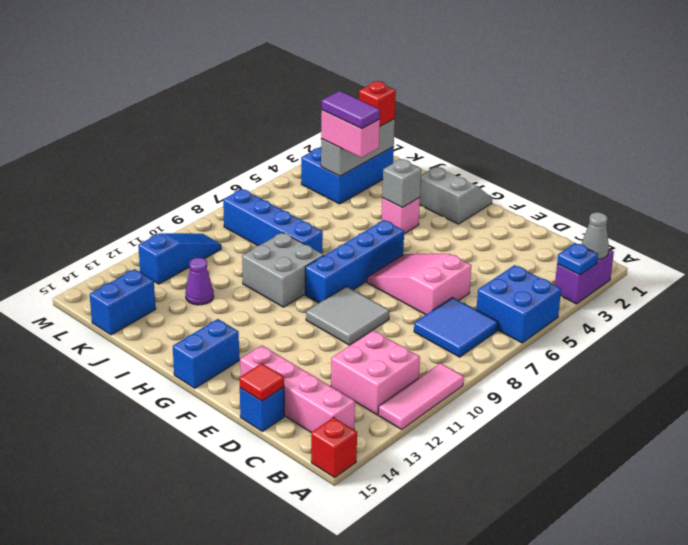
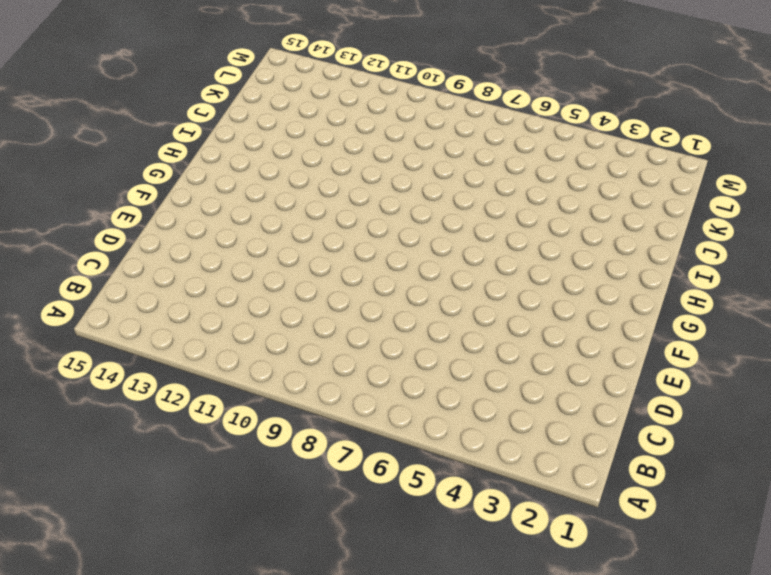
none -> purple 1x2 brick [555,249,614,304]
none -> blue 2x2 brick [476,265,561,343]
none -> pink 1x3 tile [378,363,464,429]

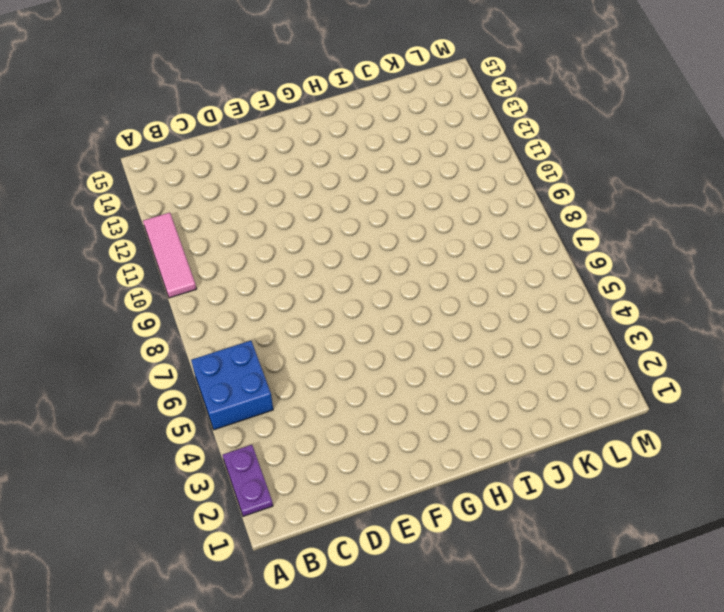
purple 1x2 plate [223,445,273,516] -> purple 1x2 brick [555,249,614,304]
none -> red 1x1 brick [311,417,357,478]
none -> blue 2x2 tile [414,298,498,357]
none -> pink 2x2 brick [331,330,420,415]

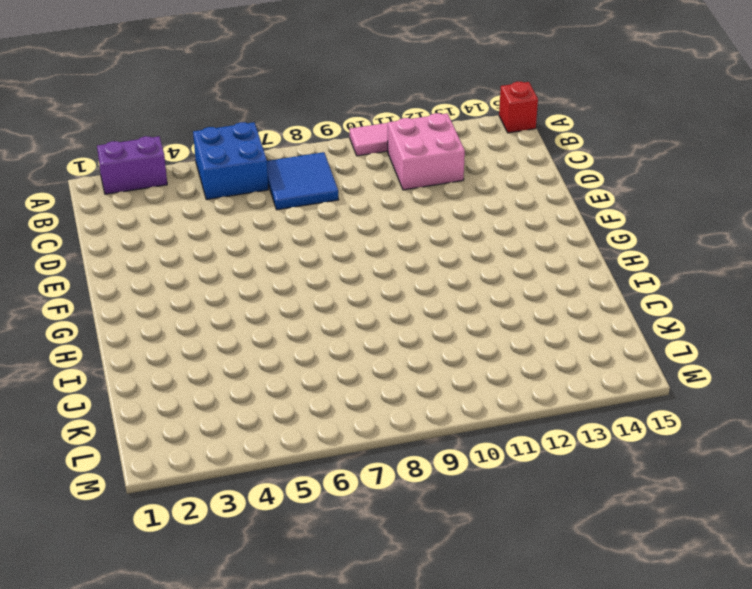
none -> pink 1x4 brick [240,346,355,432]
none -> pink 2x3 slope [367,254,471,315]
none -> blue 1x1 brick [240,387,284,431]

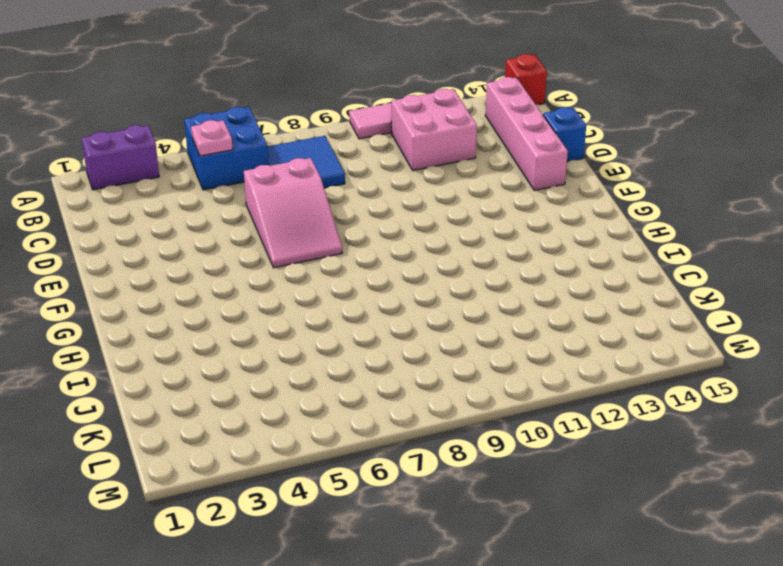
pink 1x1 plate [191,120,233,156] -> none
none -> grey 2x2 tile [306,286,389,345]
none -> grey 2x2 slope [420,167,492,224]
none -> blue 1x4 brick [305,220,404,303]

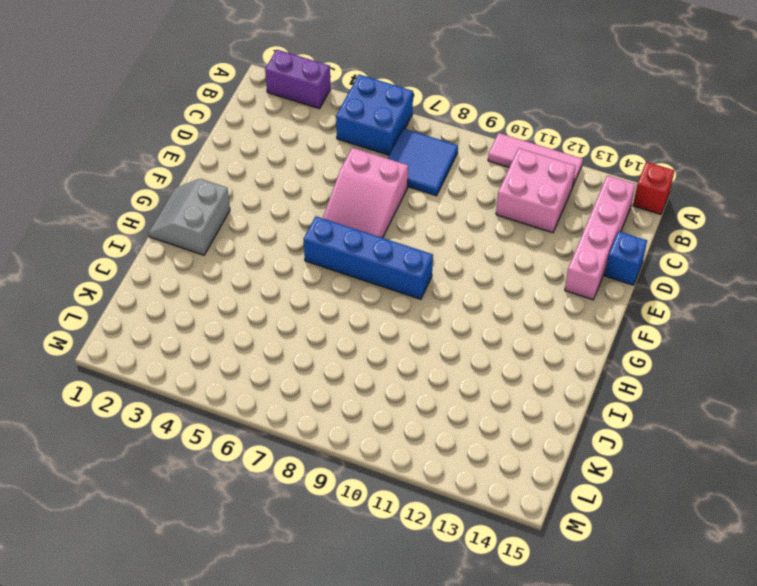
none -> grey 2x2 tile [306,286,389,345]
none -> blue 1x2 brick [173,319,239,388]
none -> pink 1x1 brick [381,197,420,234]

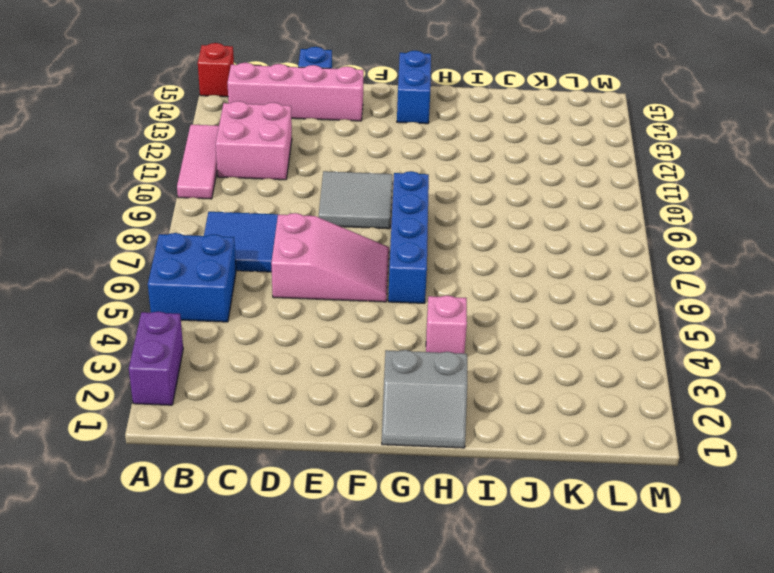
none -> grey 2x2 brick [242,232,324,307]
none -> blue 1x4 brick [223,189,323,253]
none -> purple 1x1 cone [185,258,214,305]

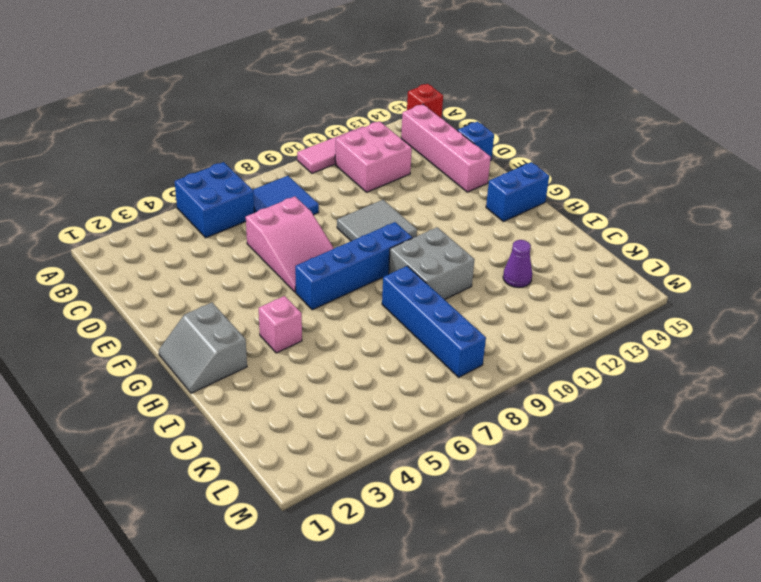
none -> purple 1x2 brick [555,249,614,304]
none -> blue 2x3 brick [301,147,394,204]
none -> blue 1x2 brick [90,269,156,335]

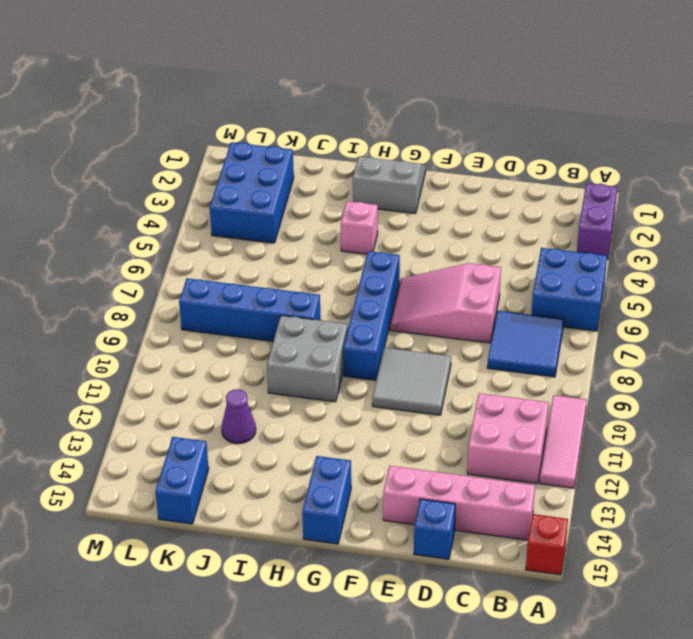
none -> blue 1x3 slope [138,233,221,284]
none -> grey 1x1 cone [581,212,609,259]
none -> blue 1x1 plate [557,243,598,275]

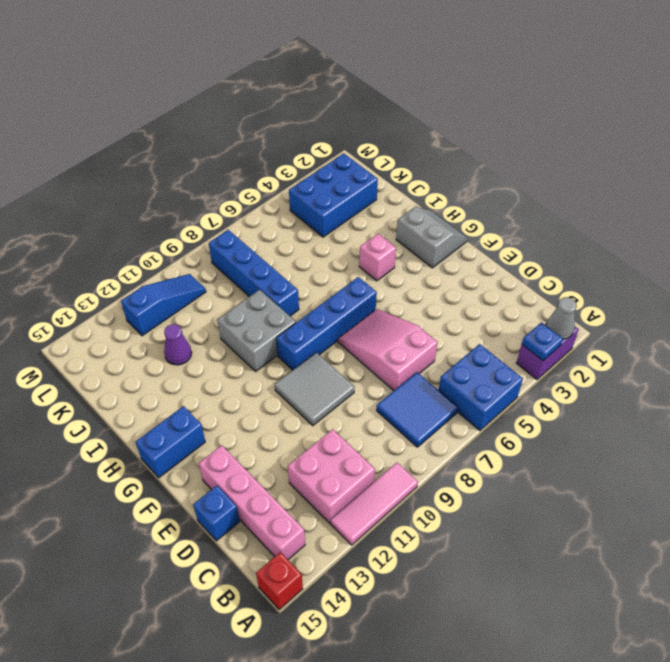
none -> blue 1x2 brick [90,269,156,335]
none -> red 1x1 tile [239,363,284,401]
none -> grey 1x1 brick [382,159,421,207]

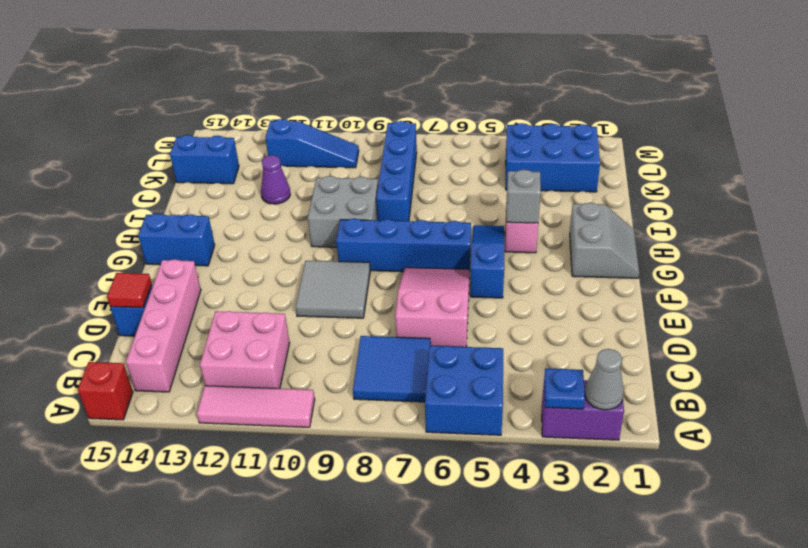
blue 1x3 slope [470,225,504,298] -> none
none -> grey 1x3 brick [321,119,395,176]
none -> pink 1x2 brick [321,110,380,158]
none -> red 1x1 brick [359,81,396,126]

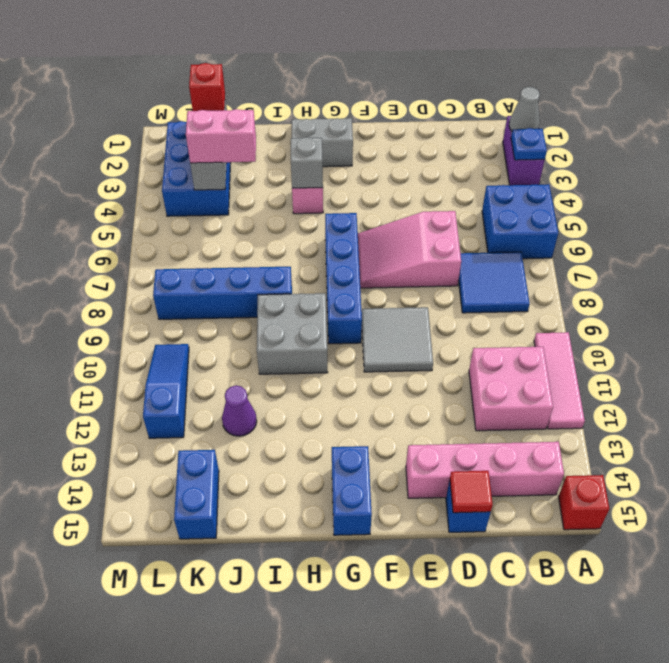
none -> purple 1x2 tile [322,91,380,129]

